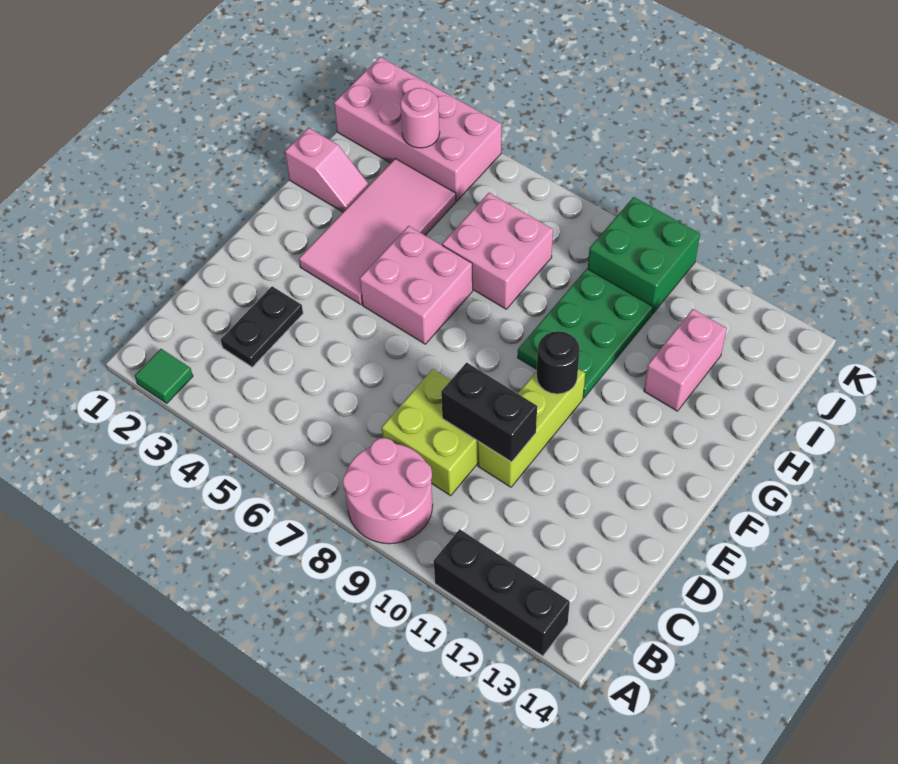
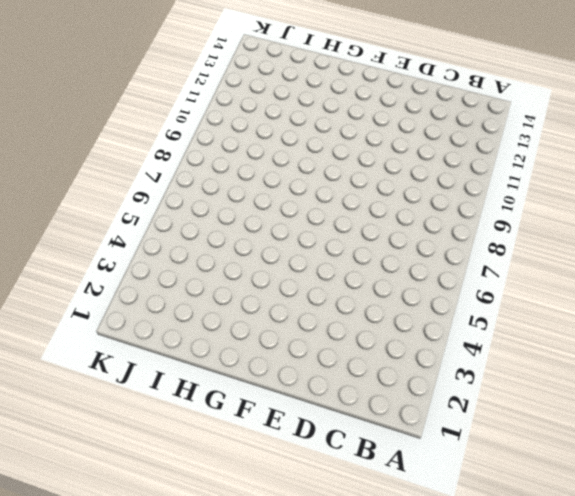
none -> green 1x1 tile [135,349,193,403]
none -> pink 2x2 round brick [343,438,433,544]
none -> black 1x3 brick [434,529,570,656]

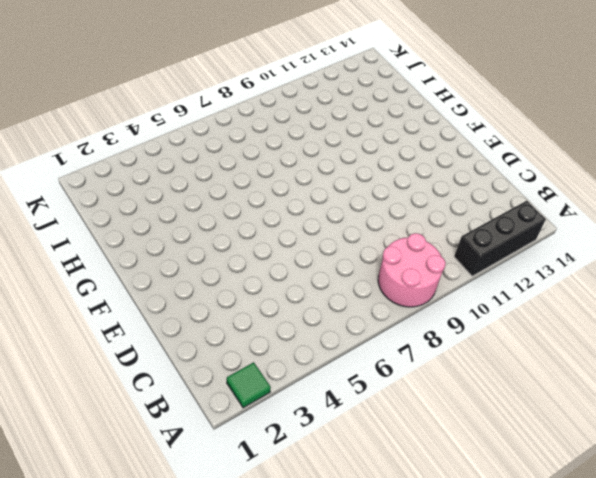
none -> black 1x2 plate [221,286,303,367]
none -> lime 2x2 brick [381,369,478,496]
none -> lime 1x3 brick [478,369,585,487]

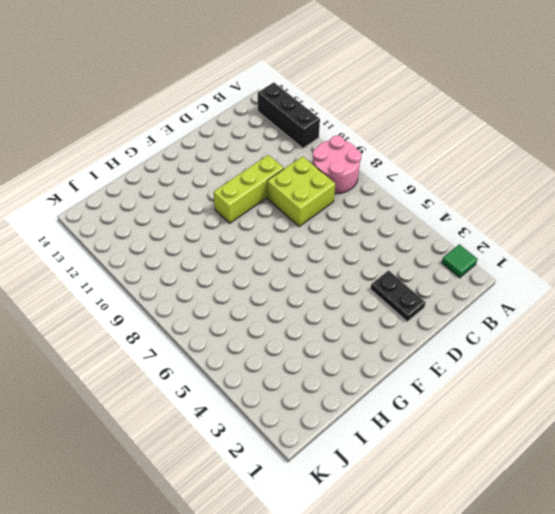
black 1x2 plate [370,271,426,322] -> black 1x2 plate turned to [221,286,303,367]
none -> pink 2x4 tile [299,159,456,304]
none -> pink 2x2 brick [360,226,473,344]
none -> green 2x3 plate [517,269,653,398]

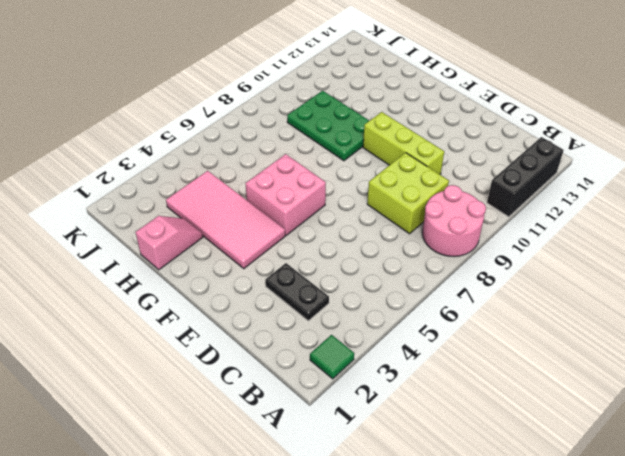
none -> pink 2x2 brick [442,193,553,309]
none -> pink 1x2 brick [644,309,727,411]
none -> pink 2x4 brick [334,57,502,201]

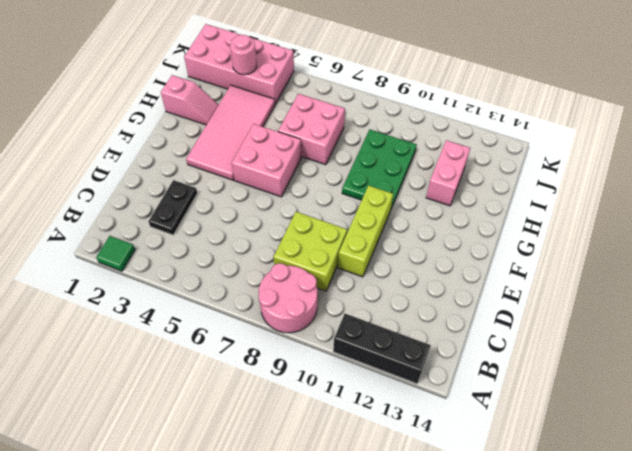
none -> green 2x2 brick [588,197,700,314]
none -> black 1x2 brick [441,363,537,462]
none -> black 1x1 round brick [536,331,580,394]

